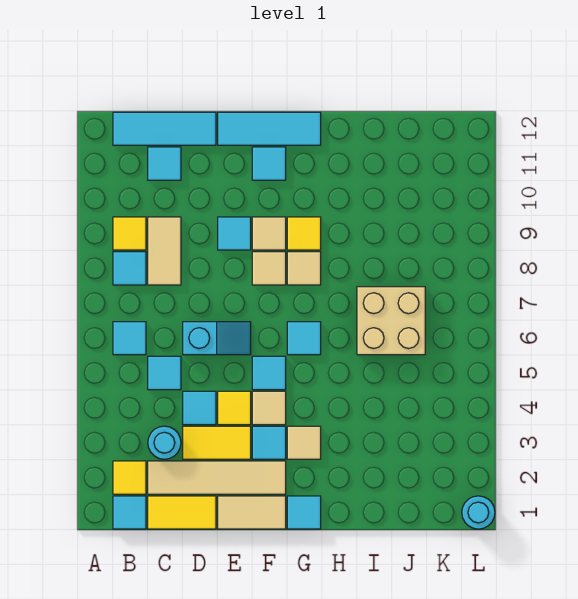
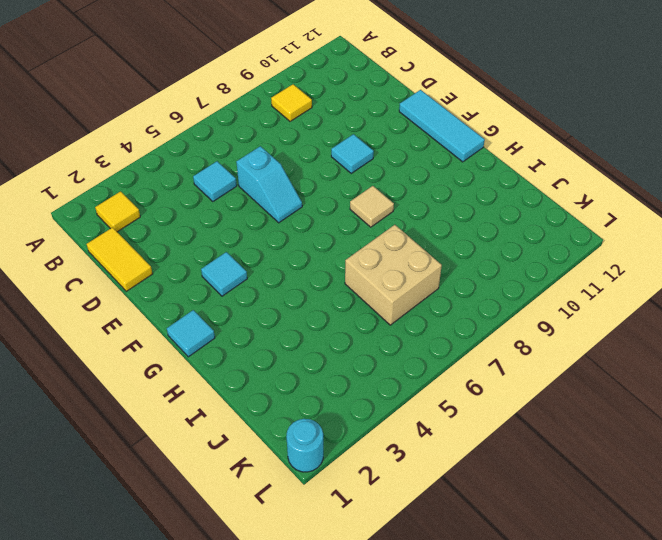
none -> cyan 1x1 tile [113,496,146,529]
none -> cyan 1x1 tile [113,322,146,355]
none -> cyan 1x1 tile [113,252,146,285]
none -> cyan 1x3 tile [113,112,216,145]

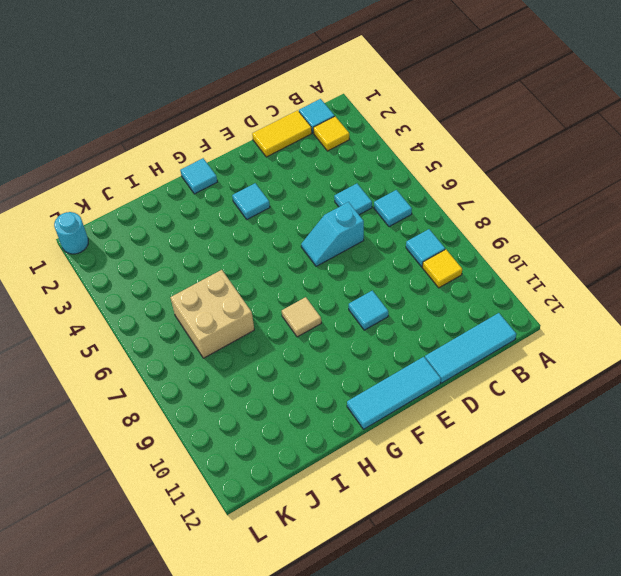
none -> tan 1x4 tile [148,461,286,494]
none -> cyan 1x1 round brick [148,426,181,459]
none -> tan 1x2 tile [148,217,181,285]
none -> cyan 1x1 tile [148,147,181,180]

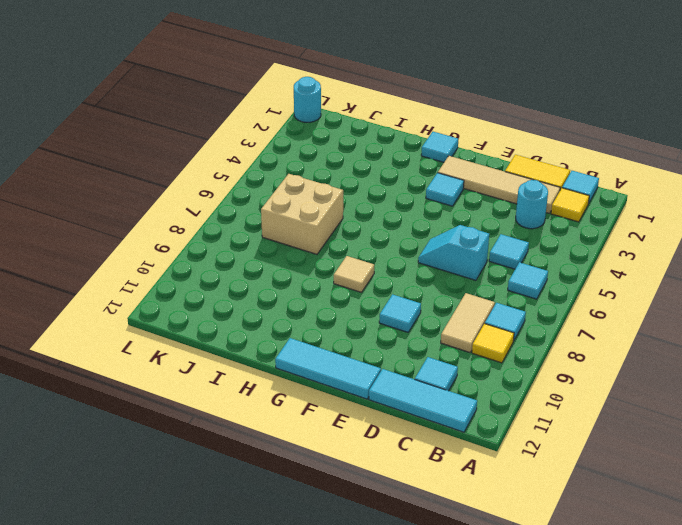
none -> yellow 1x2 tile [183,426,251,459]
none -> cyan 1x1 tile [183,391,216,425]
none -> tan 1x2 tile [218,496,286,529]
none -> yellow 1x1 tile [218,391,251,425]

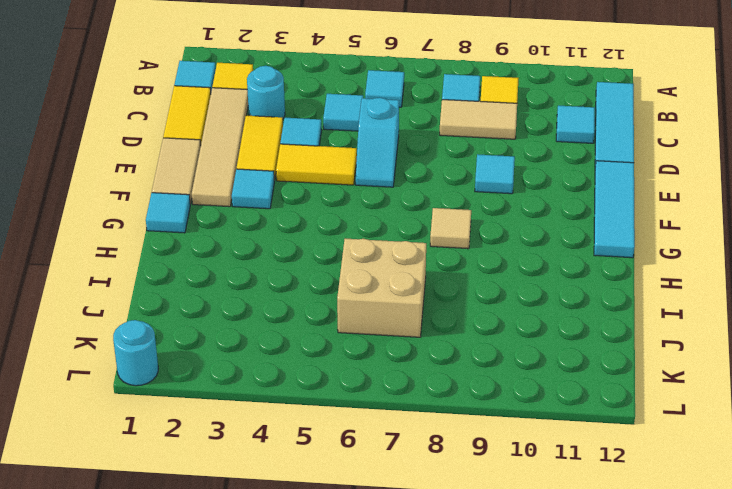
yellow 1x2 tile [276,144,357,185] -> yellow 1x1 tile [218,391,251,425]
none -> tan 1x1 tile [252,391,286,425]
none -> cyan 1x1 tile [252,356,286,390]
none -> tan 1x1 tile [252,252,286,285]
none -> tan 1x1 tile [252,217,286,250]

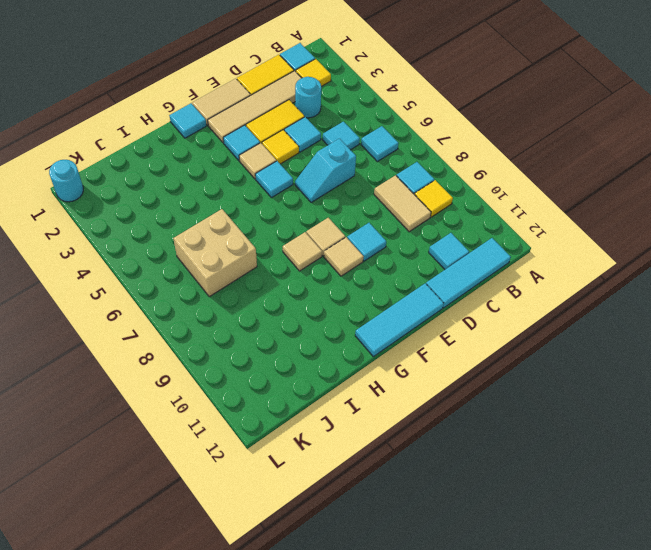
none -> cyan 1x1 tile [252,147,286,180]
none -> tan 1x1 tile [287,426,321,459]
none -> cyan 1x1 tile [287,322,321,355]
none -> yellow 1x1 tile [287,217,321,250]

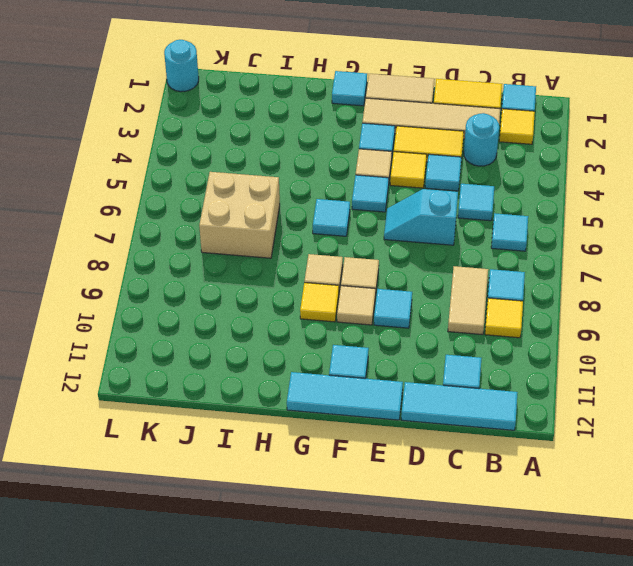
none -> tan 1x1 tile [287,426,321,459]

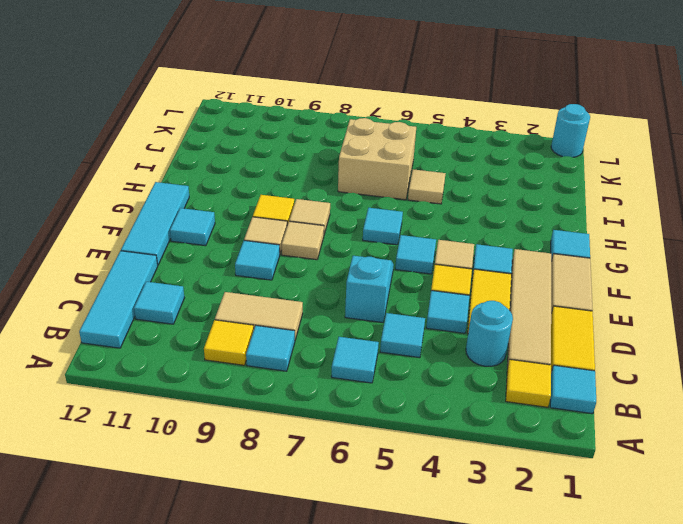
tan 1x1 tile [408,169,446,204] -> tan 1x1 tile moved to [287,426,321,459]

